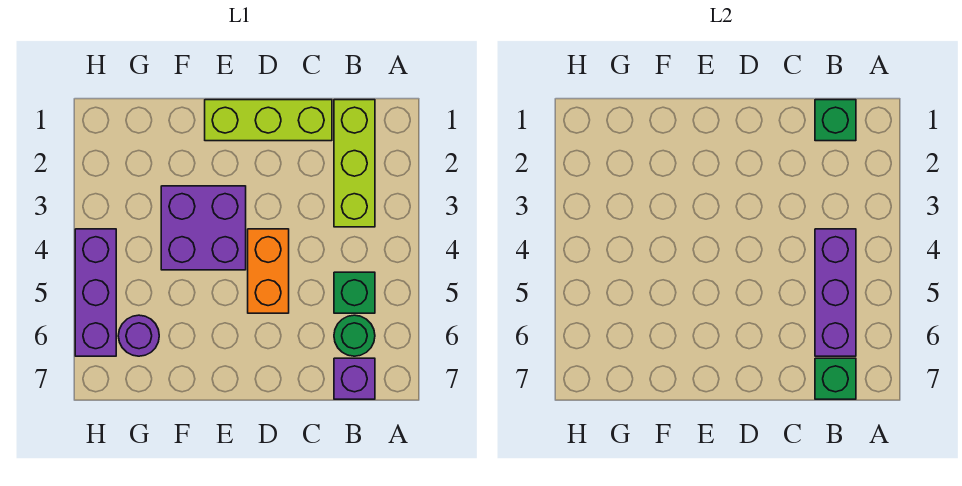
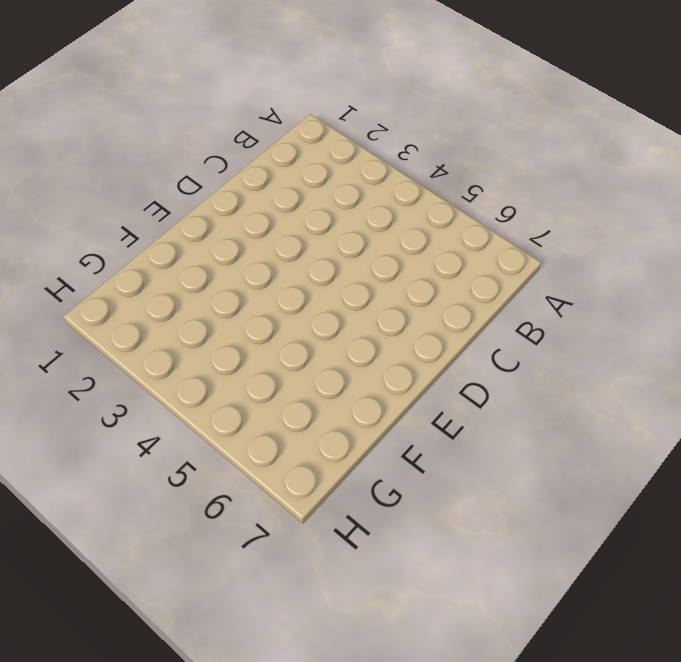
none -> lime 1x3 brick [334,100,375,227]
none -> green 1x1 brick [334,272,375,313]
none -> green 1x1 round brick [334,315,375,356]

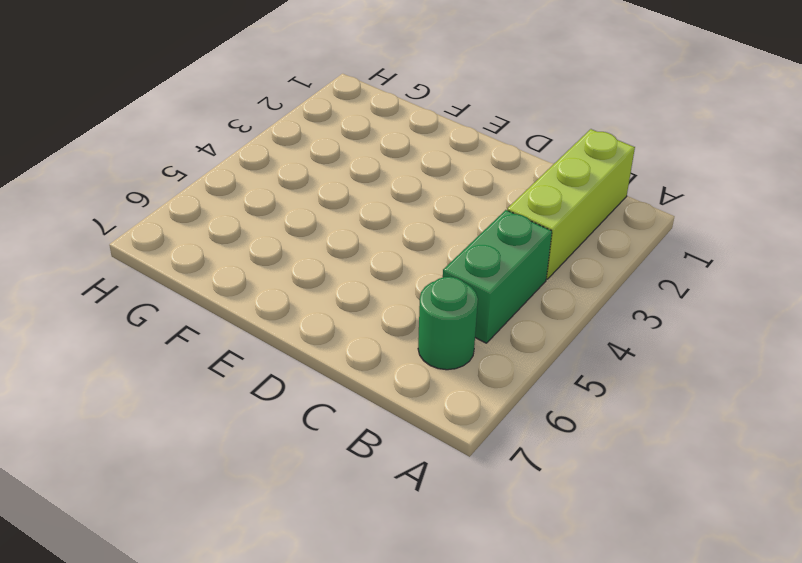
green 1x2 brick [443,210,552,343] -> green 1x1 brick [334,272,375,313]
none -> purple 1x1 brick [334,358,375,399]
none -> lime 1x3 brick [205,100,332,141]
none -> orange 1x2 brick [248,229,289,313]

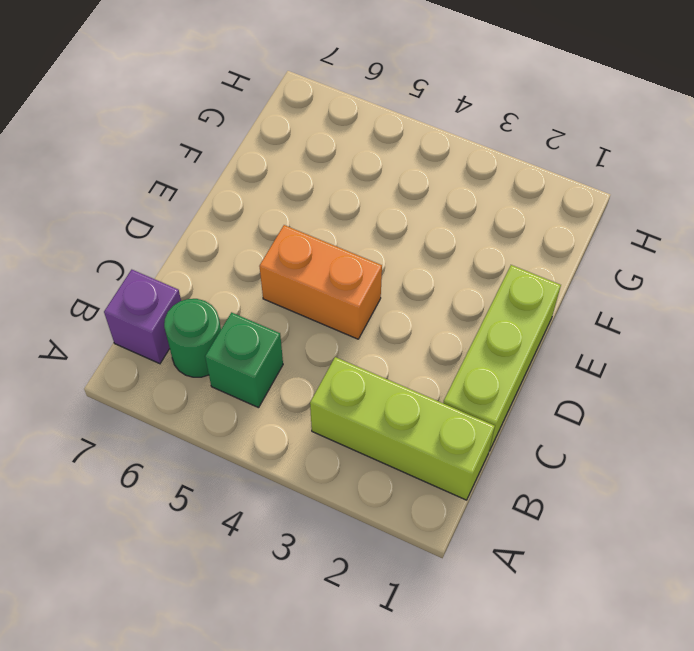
none -> purple 2x2 brick [161,186,246,270]
none -> purple 1x1 round brick [118,315,159,356]
none -> purple 1x3 brick [75,229,116,356]

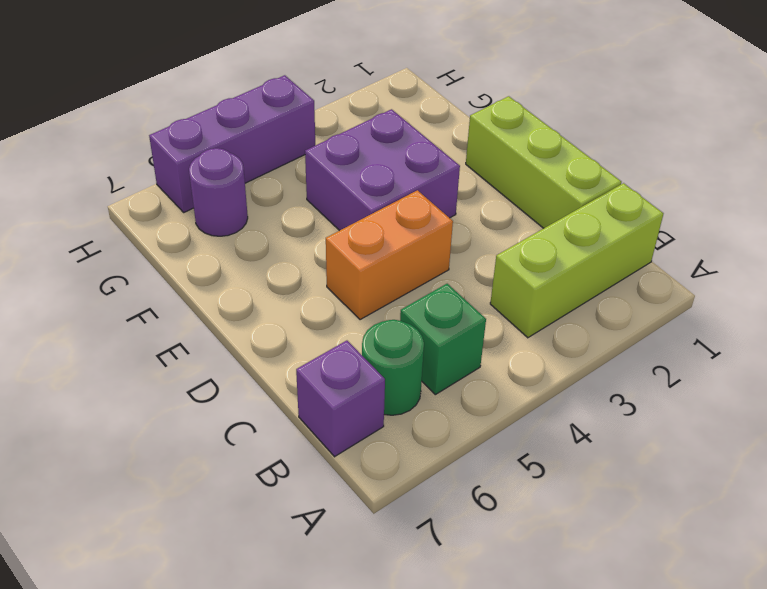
none -> green 1x1 brick [815,100,856,141]
none -> purple 1x3 brick [815,229,856,356]
none -> green 1x1 brick [815,358,856,399]

